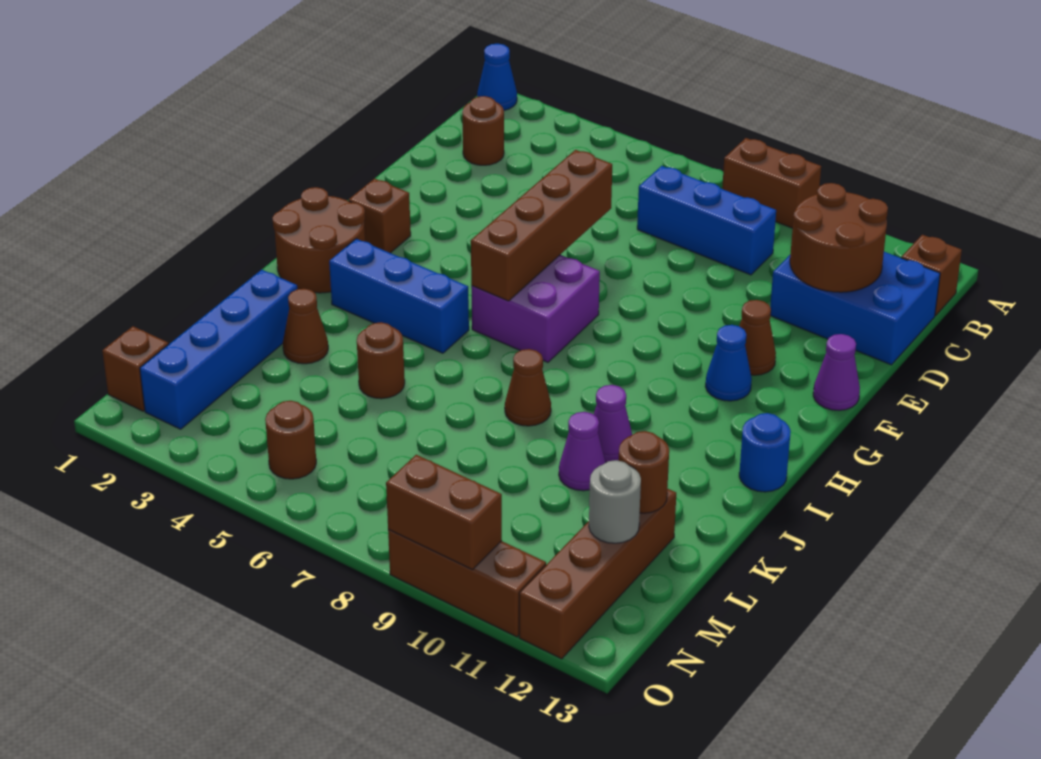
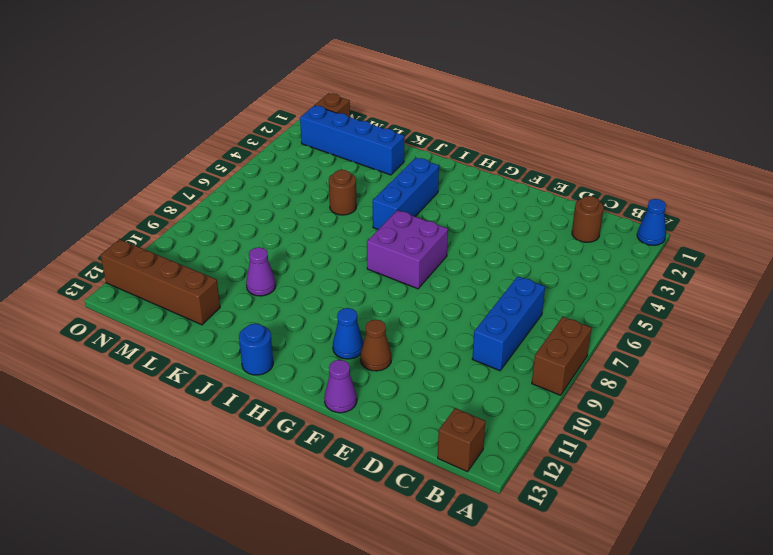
none -> blue 2x3 brick [770,252,940,365]
none -> brown 1x1 brick [349,179,411,253]
none -> brown 2x2 round brick [272,187,365,293]

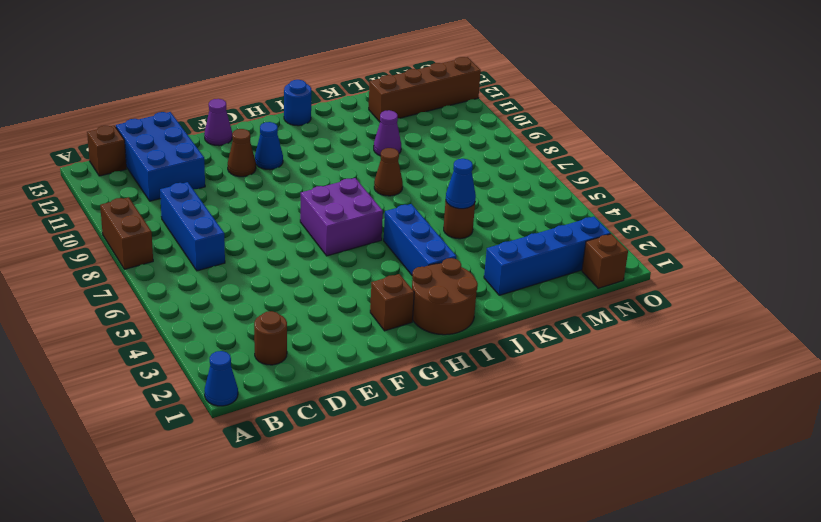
blue 1x1 cone [446,159,476,209] -> none
none -> purple 1x1 cone [594,385,632,462]
none -> brown 1x1 cone [283,289,328,364]
none -> brown 1x1 round brick [265,401,316,479]

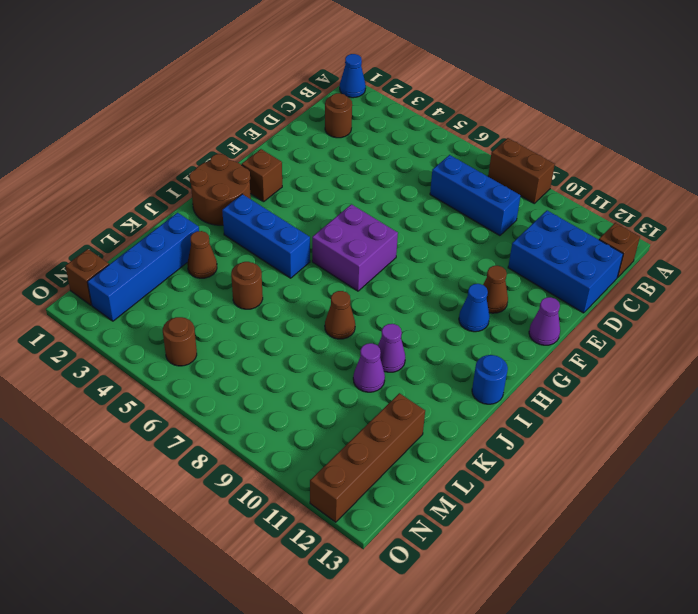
none -> brown 1x3 brick [388,530,546,637]
none -> brown 2x2 round brick [790,183,888,292]
none -> brown 1x4 brick [471,150,612,301]

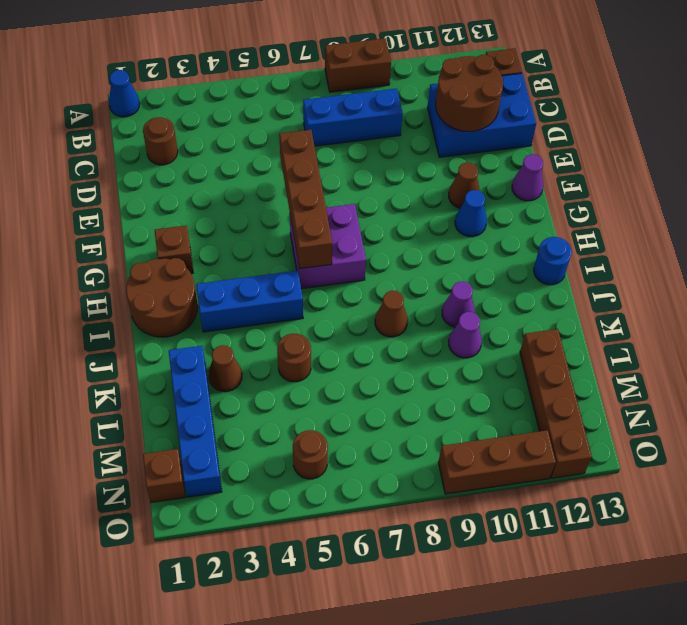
none -> brown 1x1 round brick [619,431,669,513]
none -> grey 1x1 round brick [589,460,641,543]
none -> brown 1x2 brick [386,455,502,570]

